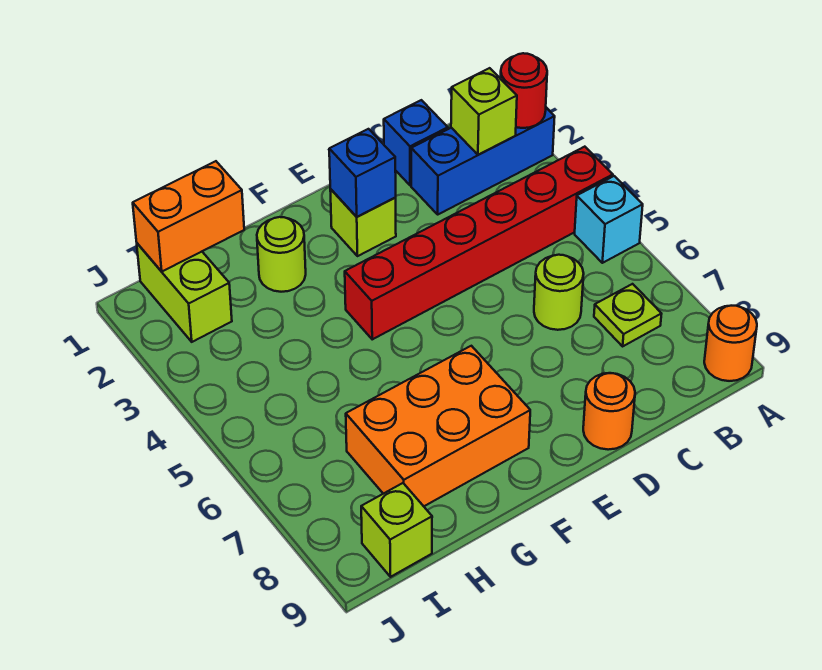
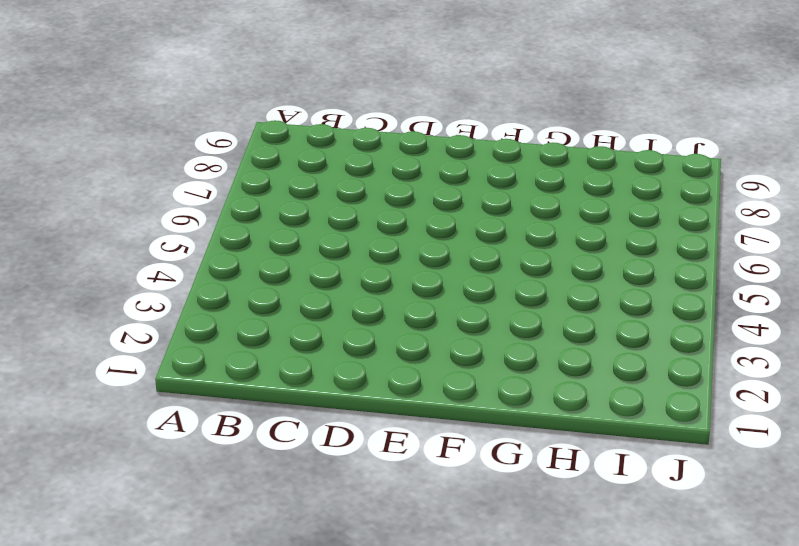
none -> blue 1x3 brick [411,108,555,214]
none -> red 1x6 brick [345,147,613,339]
none -> cyan 1x1 brick [575,176,643,263]

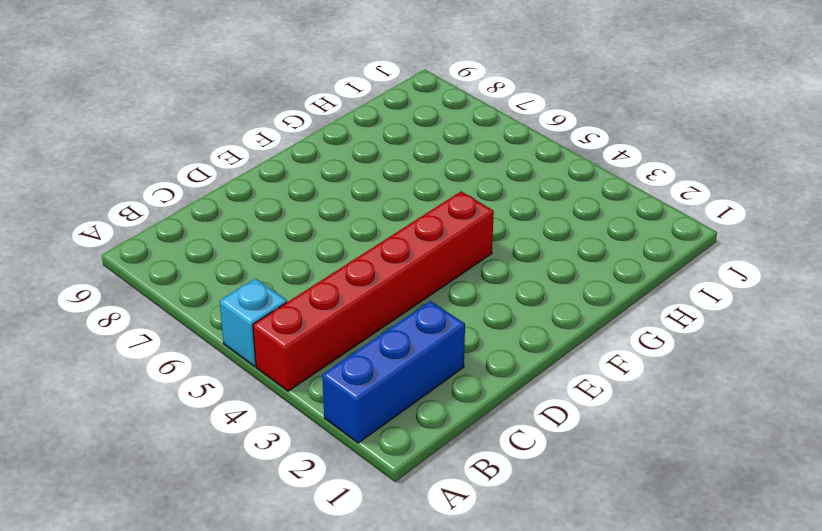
none -> orange 1x1 round brick [704,306,757,381]
none -> lime 1x1 plate [594,284,661,346]
none -> blue 1x1 brick [384,100,448,185]

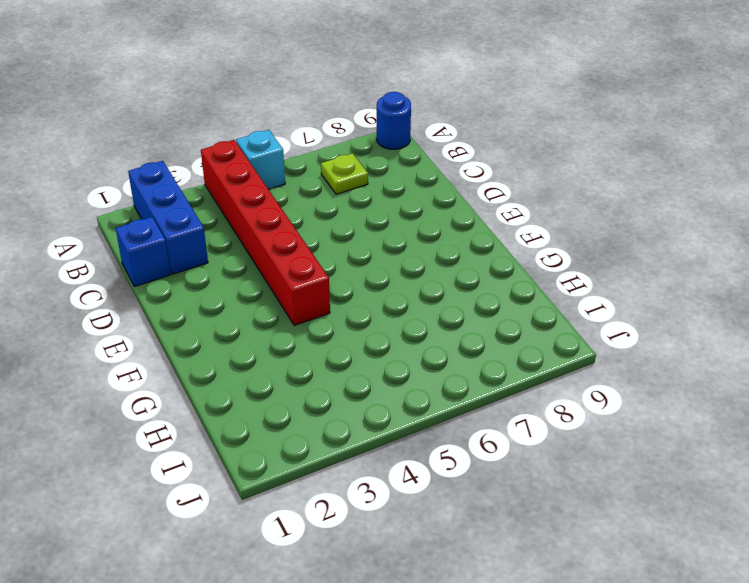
blue 1x1 round brick [377,92,411,149] -> orange 1x1 round brick [704,306,757,381]
none -> lime 1x1 round brick [534,255,584,330]
none -> orange 1x1 round brick [583,373,635,450]
none -> lime 1x1 brick [330,189,396,256]

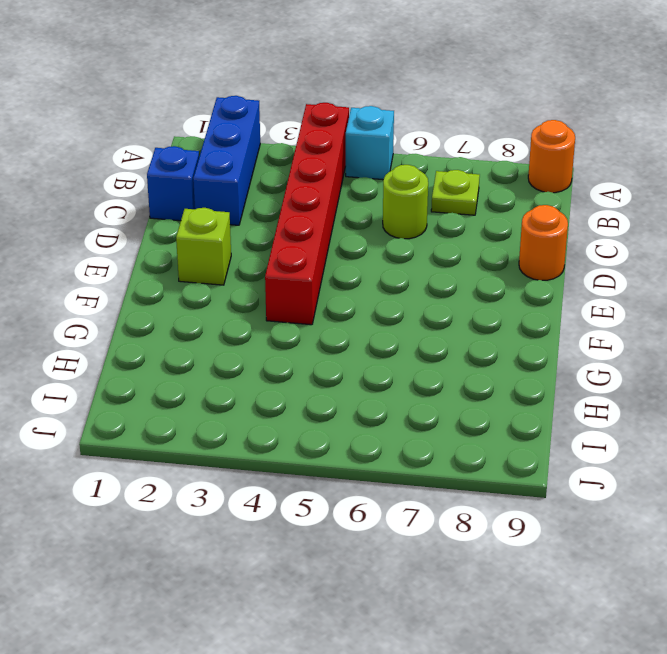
none -> orange 2x3 brick [346,346,530,506]
none -> lime 1x1 round brick [257,217,306,292]
none -> lime 1x2 brick [137,243,232,342]

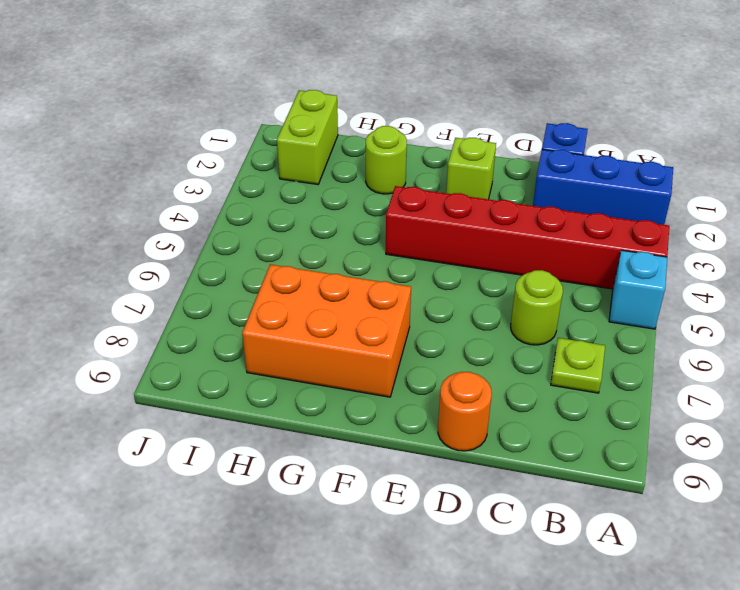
none -> orange 1x1 round brick [704,306,757,381]
none -> lime 1x1 brick [361,483,432,577]
none -> red 1x1 round brick [501,53,547,128]

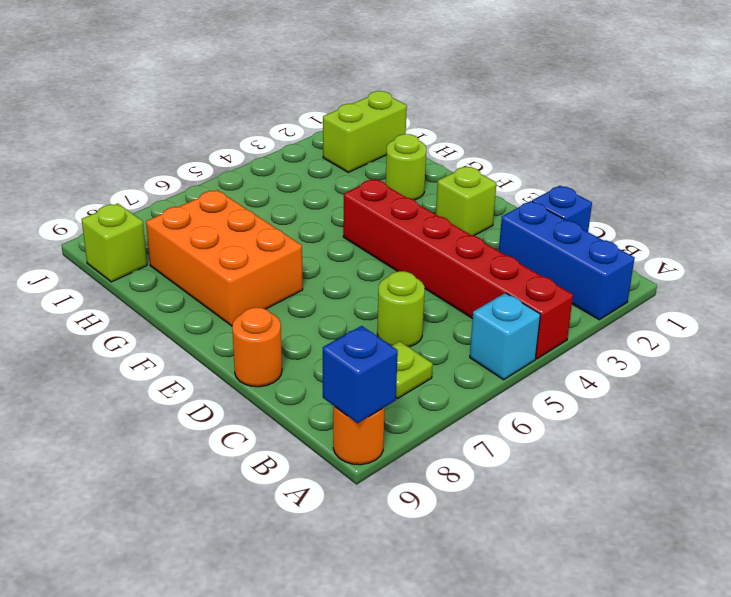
blue 1x1 brick [323,326,398,423] -> blue 1x1 brick moved to [329,129,396,217]
none -> red 1x1 round brick [501,53,547,128]
none -> lime 1x1 brick [451,68,517,155]
none -> orange 1x2 brick [133,161,244,271]

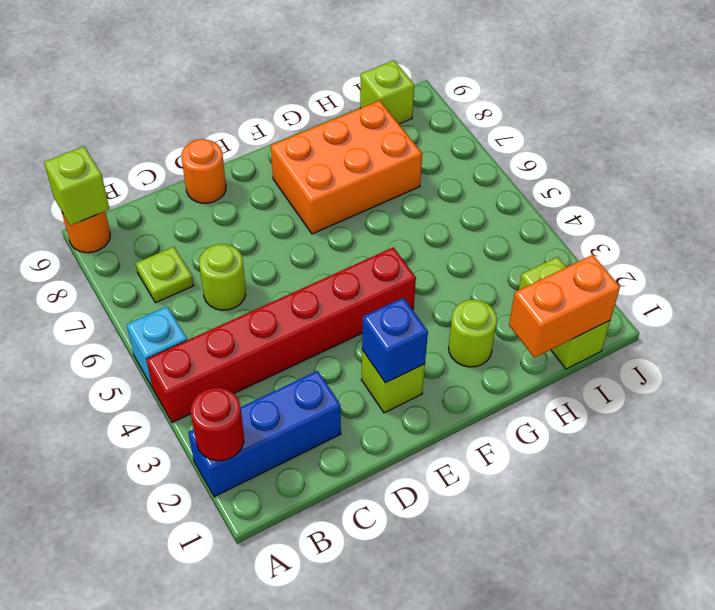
lime 1x1 brick [44,146,109,226] -> lime 1x1 brick moved to [451,68,517,155]
none -> blue 1x1 brick [384,100,448,185]

